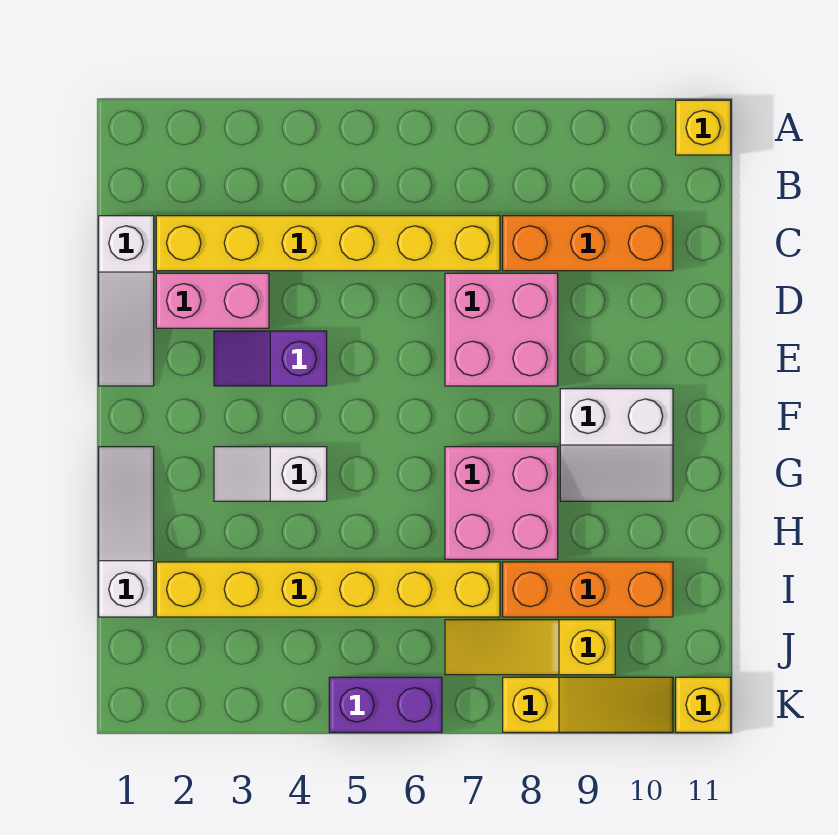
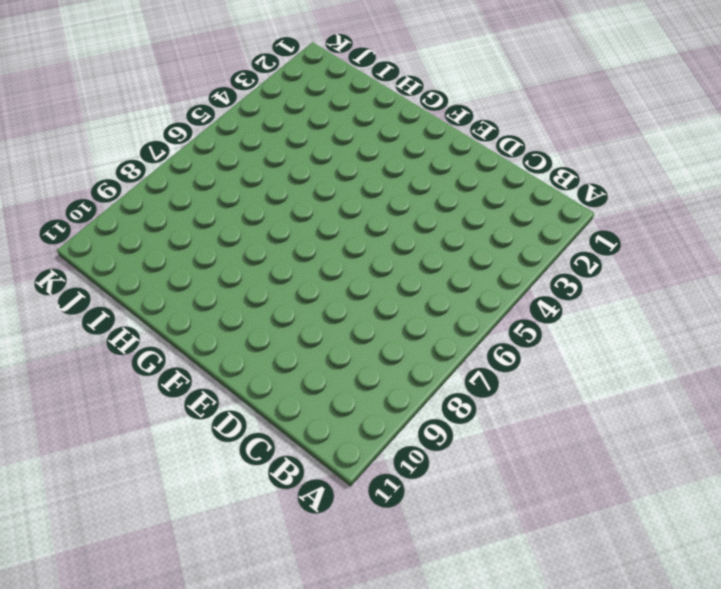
none -> yellow 1x1 brick [676,100,731,155]
none -> white 1x3 slope [99,216,154,386]
none -> yellow 1x6 brick [156,216,500,271]

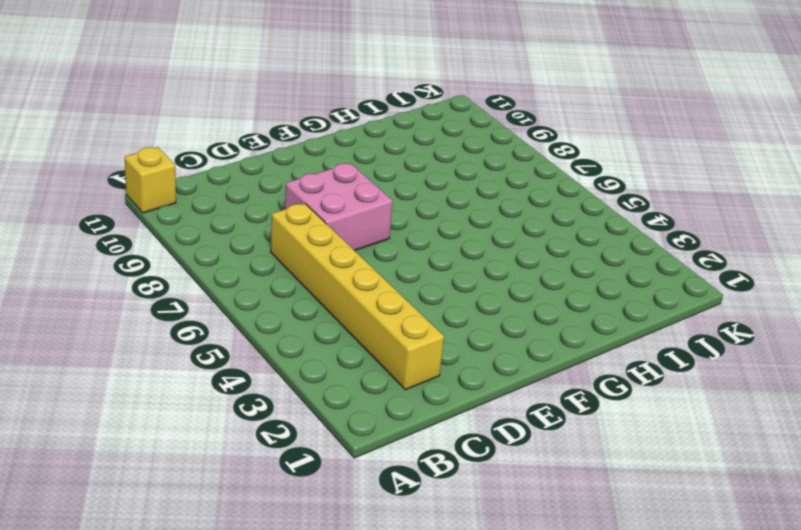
none -> white 1x3 slope [99,216,154,386]
none -> orange 1x3 brick [503,216,673,271]
none -> pink 1x2 brick [156,273,269,328]

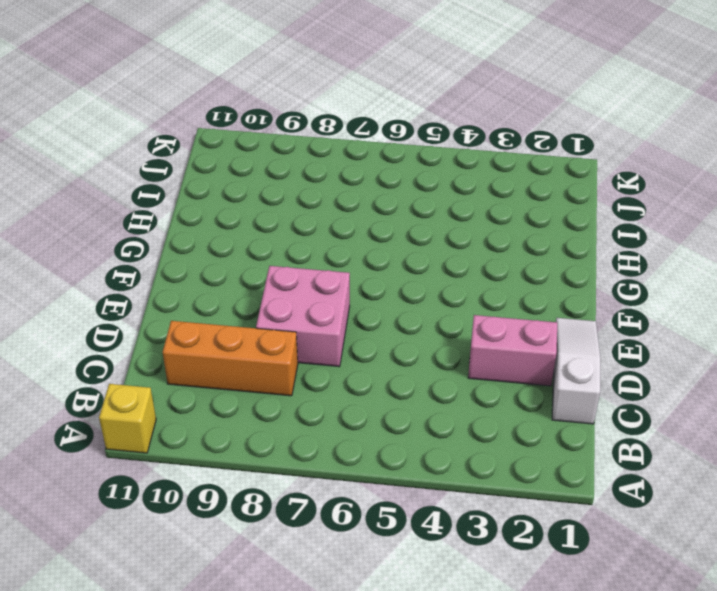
none -> yellow 1x6 brick [156,216,500,271]
none -> purple 1x2 slope [214,331,327,386]
none -> white 2x2 slope [560,389,673,501]

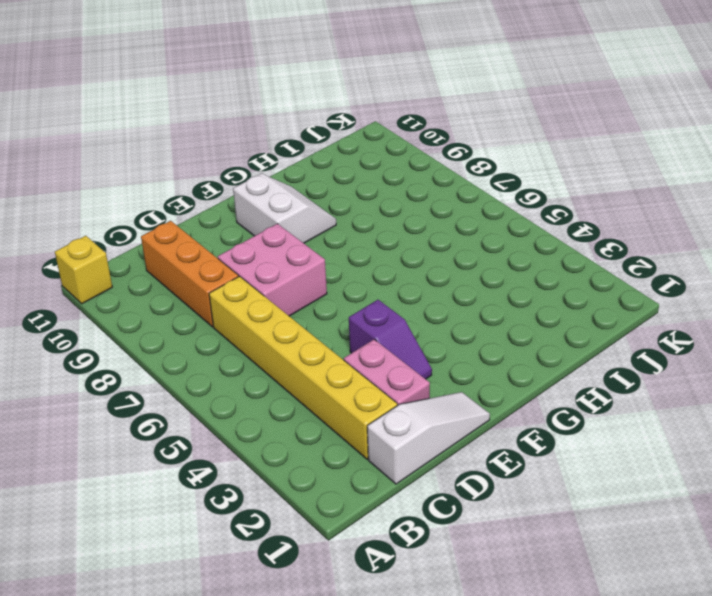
none -> white 1x3 slope [99,447,154,617]
none -> white 1x2 slope [214,447,327,501]
none -> pink 2x2 brick [445,447,558,559]

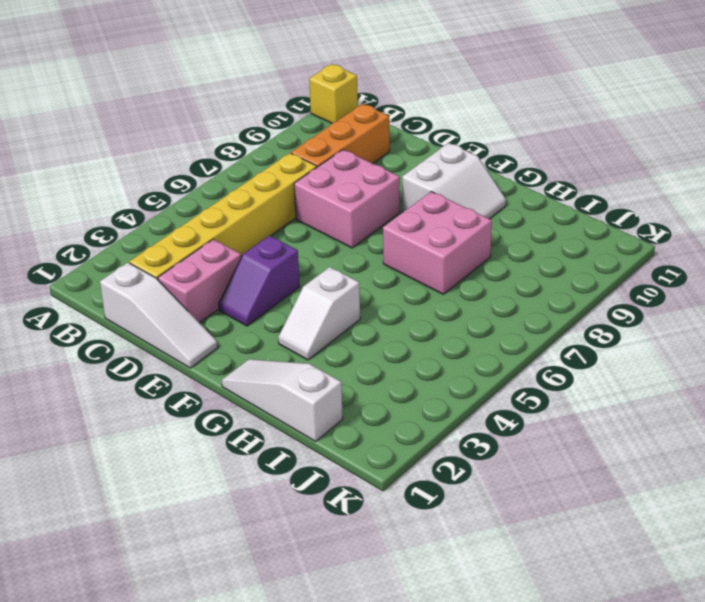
none -> yellow 1x6 brick [156,562,500,617]
none -> orange 1x3 brick [503,562,673,617]
none -> yellow 1x3 slope [445,620,615,675]

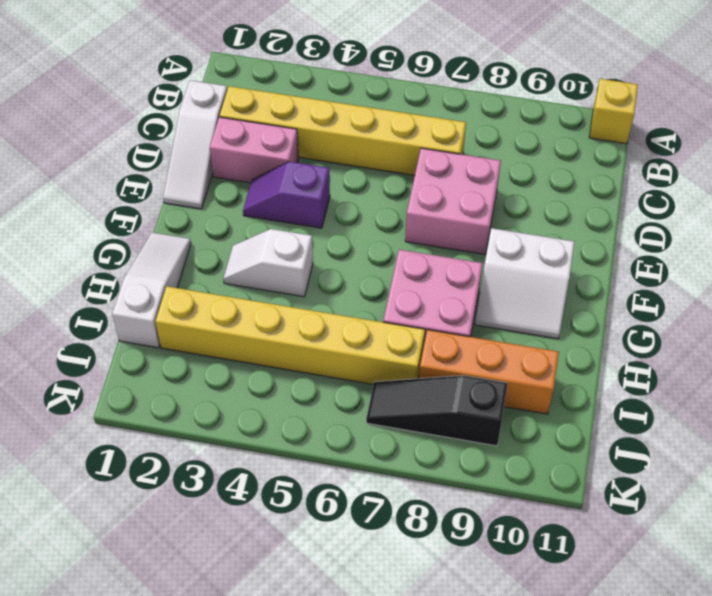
black 1x3 slope [366,375,508,446] -> yellow 1x3 slope [445,620,615,675]
none -> orange 1x3 brick [503,216,673,271]
none -> purple 1x2 brick [329,677,442,732]
none -> yellow 1x3 slope [503,677,673,732]

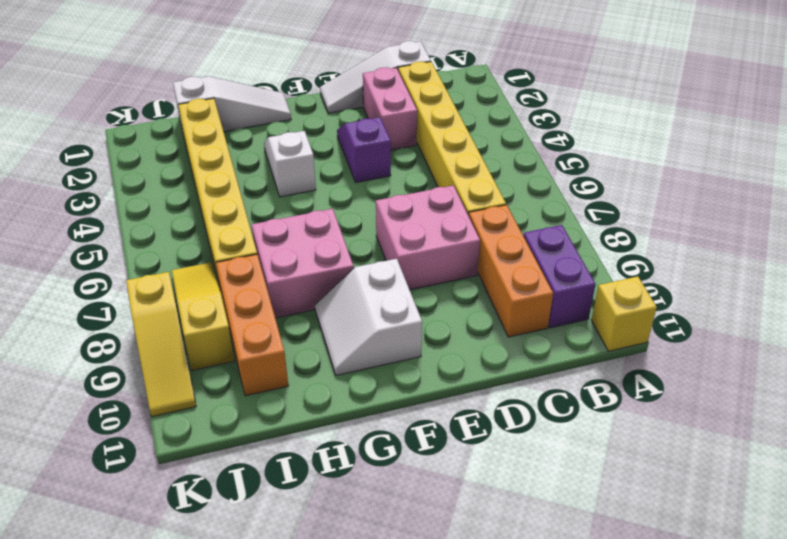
purple 1x2 brick [523,225,596,328] -> purple 1x2 brick moved to [329,677,442,732]
none -> yellow 1x1 brick [676,677,731,732]

